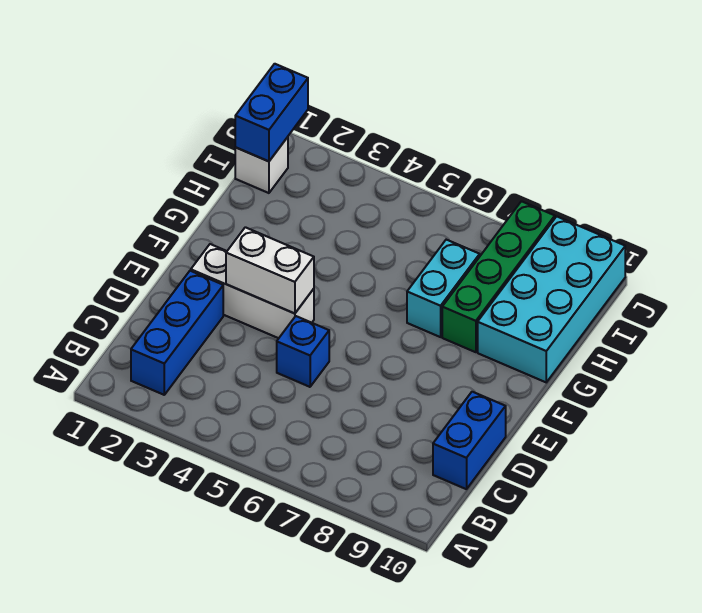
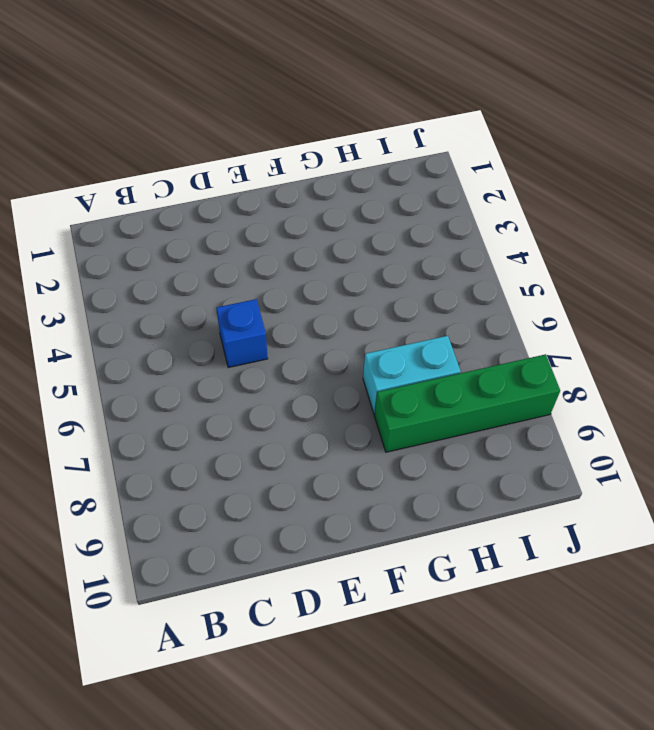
none -> blue 1x3 brick [131,271,223,395]
none -> blue 1x2 brick [433,392,506,489]

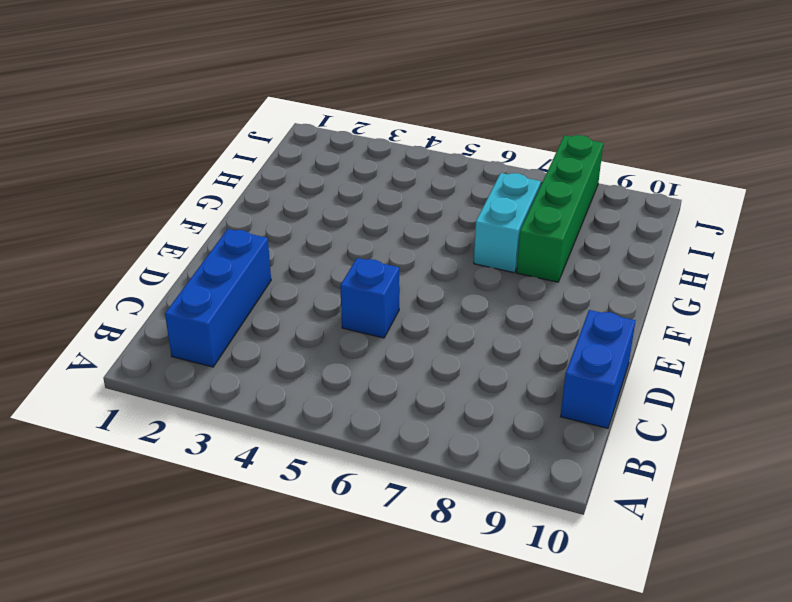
none -> white 1x3 brick [191,244,314,338]
none -> cyan 2x4 brick [478,216,625,382]

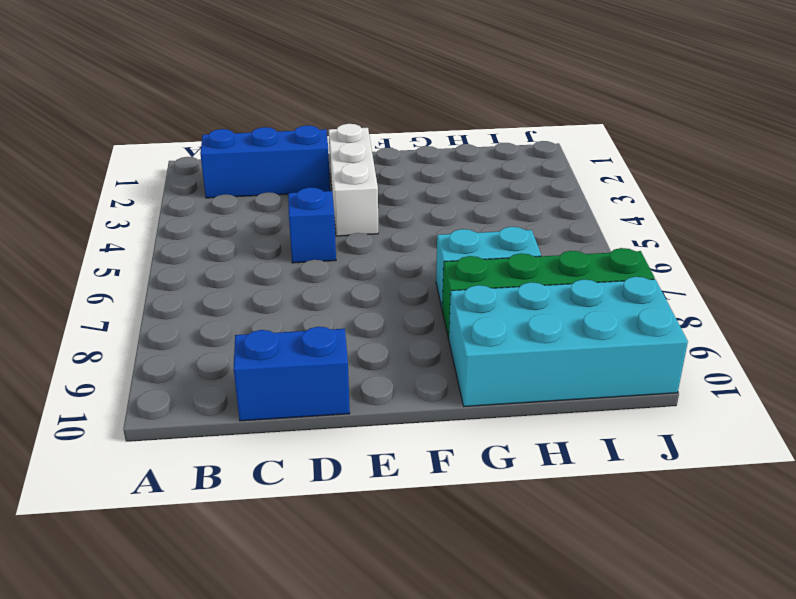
none -> white 1x1 brick [235,137,288,193]
none -> white 1x2 brick [226,227,314,314]

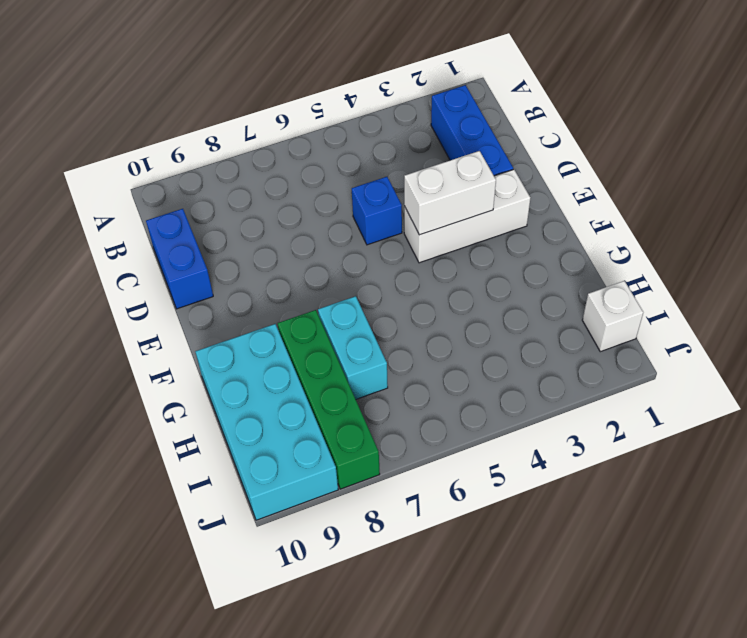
none -> blue 1x2 brick [235,64,308,161]

